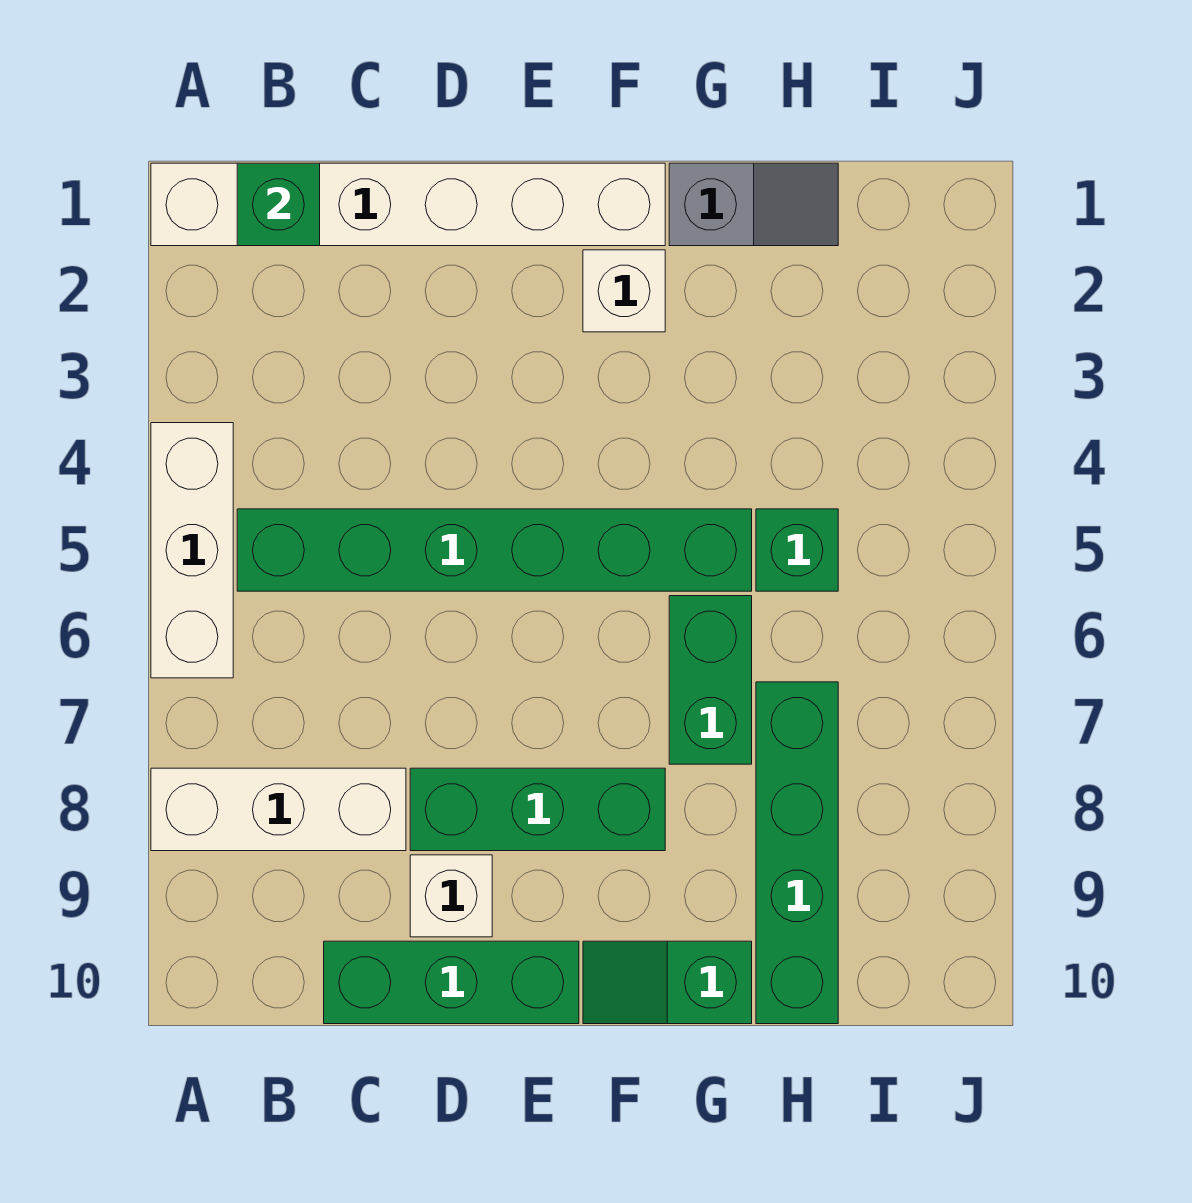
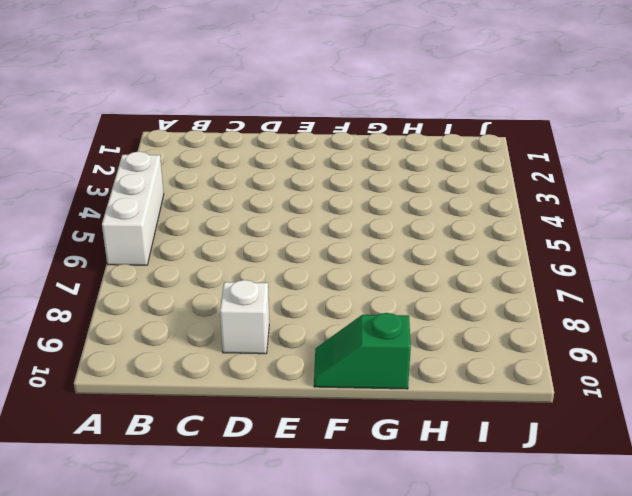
none -> white 1x6 brick [151,163,665,246]
none -> white 1x3 brick [151,768,406,851]
none -> green 1x6 brick [237,509,752,591]

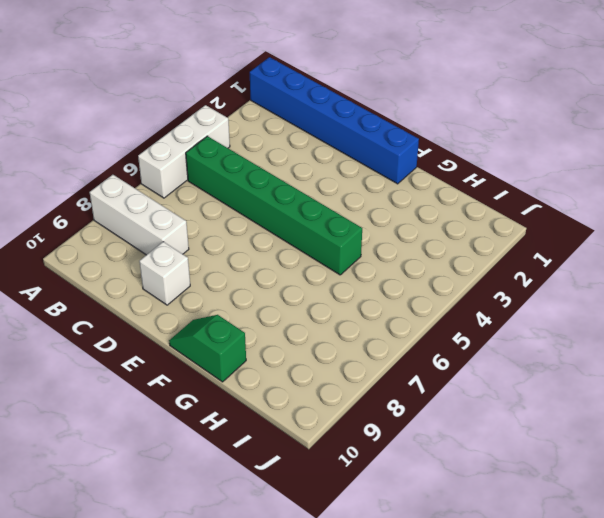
blue 1x6 brick [250,57,419,184] -> white 1x6 brick [151,163,665,246]
none -> green 1x3 brick [324,941,579,1024]
none -> green 1x3 brick [410,768,665,851]
none -> white 1x1 brick [583,250,665,332]

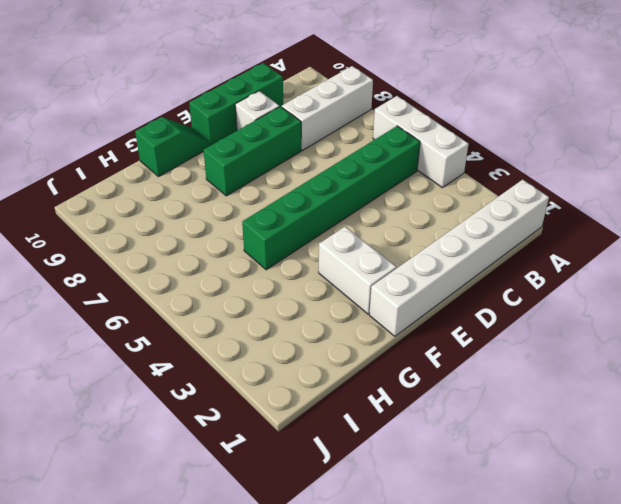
white 1x2 brick [319,227,396,314] -> white 1x1 brick [583,250,665,332]
none -> grey 1x2 slope [669,163,838,246]
none -> green 1x2 brick [669,596,752,764]
none -> green 1x1 brick [756,509,838,591]

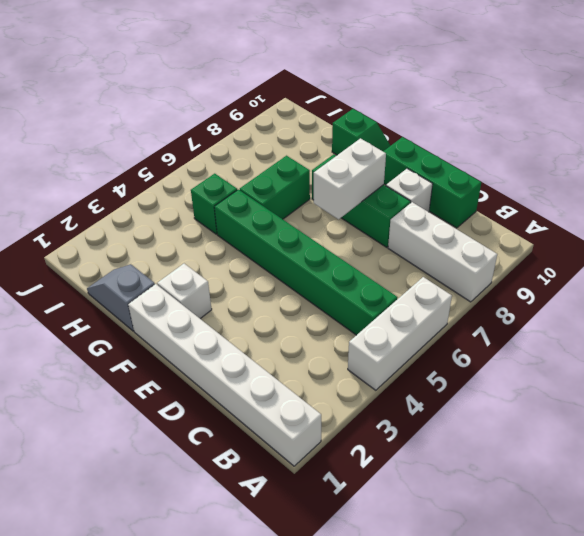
white 1x2 brick [314,138,386,219] -> none
none -> green 1x4 brick [756,682,838,1024]
none -> green 1x1 brick [237,163,320,246]

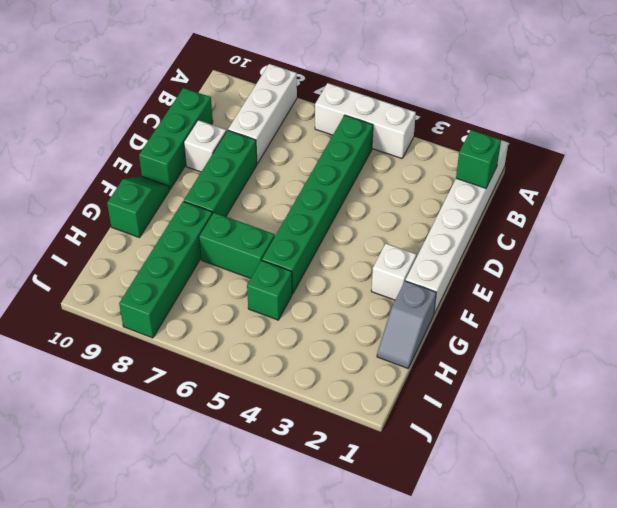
green 1x4 brick [119,201,212,338] -> green 1x4 brick turned to [756,682,838,1024]

